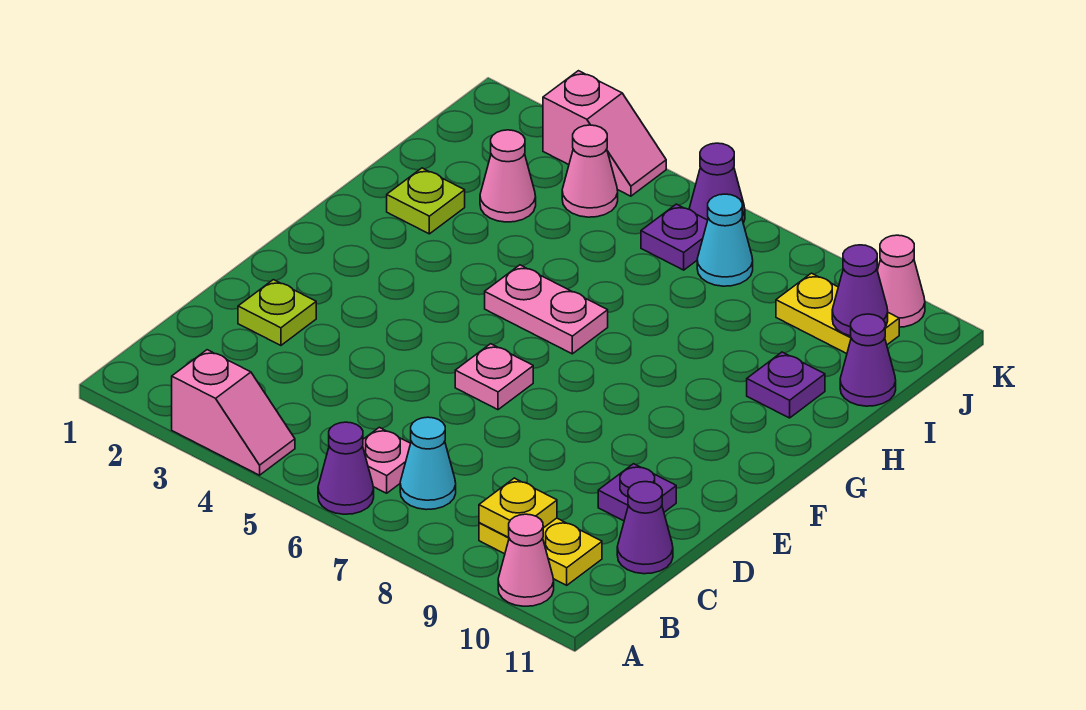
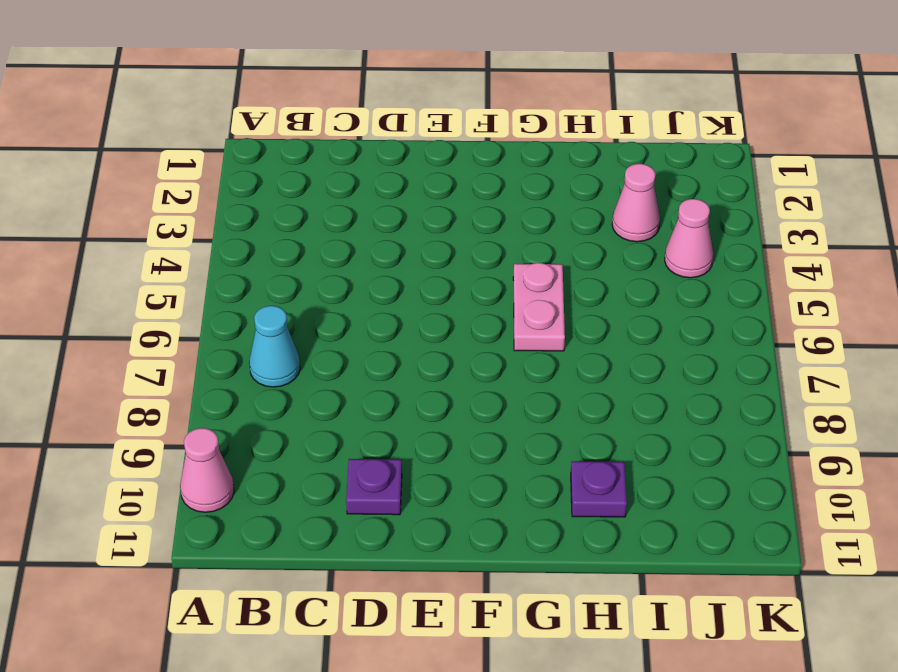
none -> pink 1x2 slope [172,350,295,475]
none -> purple 1x1 cone [318,422,374,514]
none -> pink 1x1 plate [363,427,411,493]

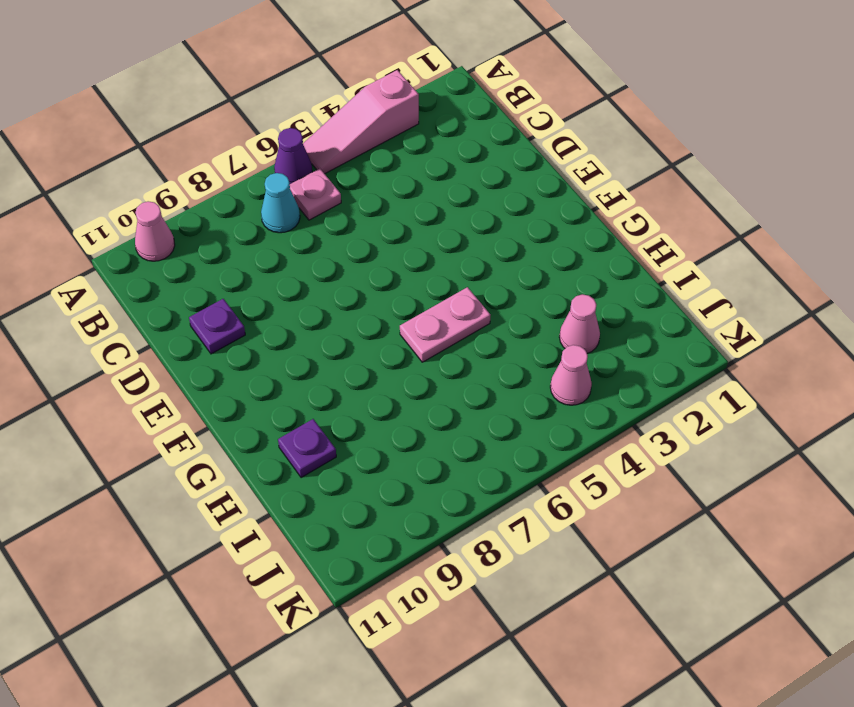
pink 1x3 slope [303,70,419,174] -> pink 1x2 slope [172,350,295,475]
none -> yellow 1x2 plate [479,518,602,585]
none -> purple 1x1 cone [617,482,673,574]
none -> lime 1x1 plate [238,280,316,345]

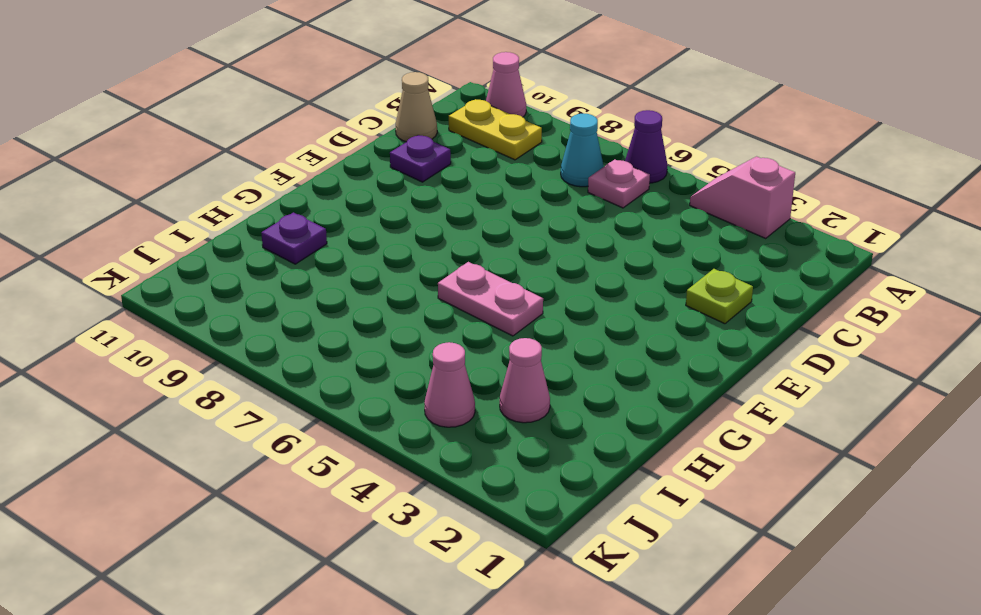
tan 1x1 cone [396,72,437,142] -> purple 1x1 cone [617,482,673,574]
none -> pink 1x1 plate [455,344,533,410]
none -> lime 1x1 plate [387,168,465,234]
none -> purple 1x1 cone [840,314,896,406]

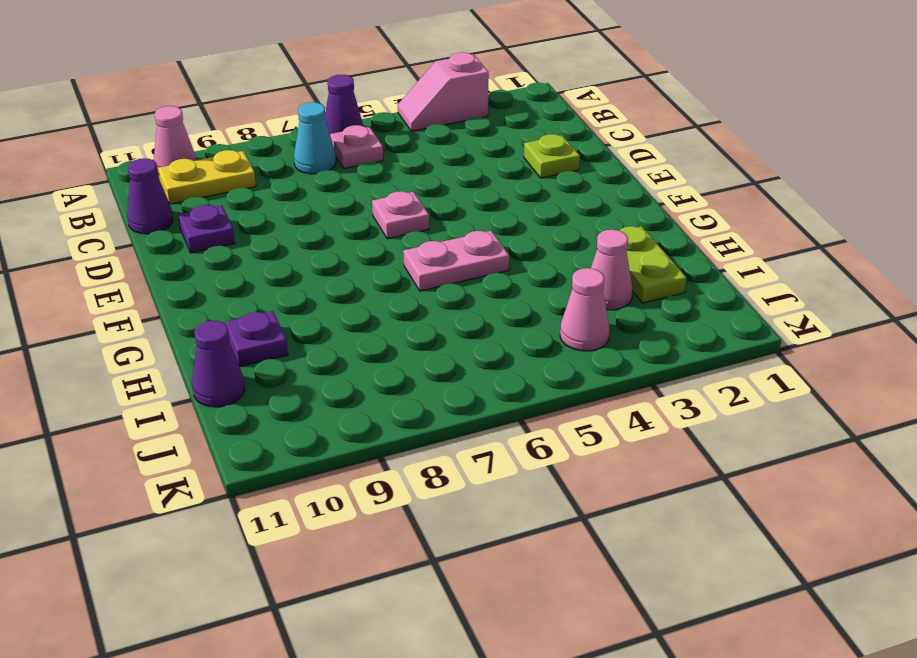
lime 1x2 plate [619,226,686,303] -> lime 1x1 plate [387,168,465,234]
none -> purple 1x1 plate [641,204,708,270]
none -> cyan 1x1 cone [697,194,753,286]
none -> yellow 1x2 plate [776,273,899,354]

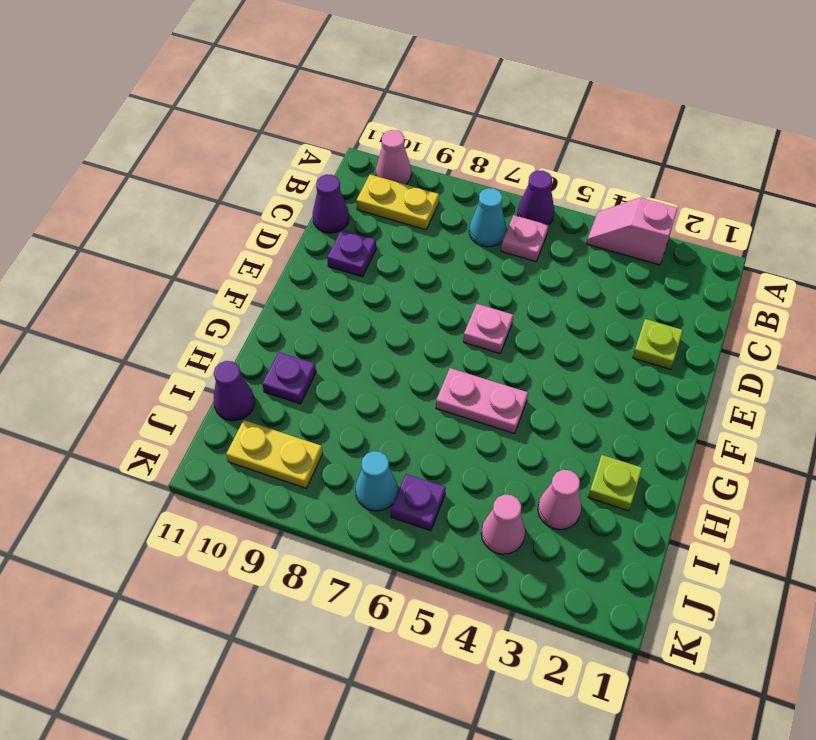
none -> pink 1x2 slope [543,71,666,196]
none -> purple 1x1 cone [689,143,745,223]
none -> pink 1x1 cone [877,235,925,327]

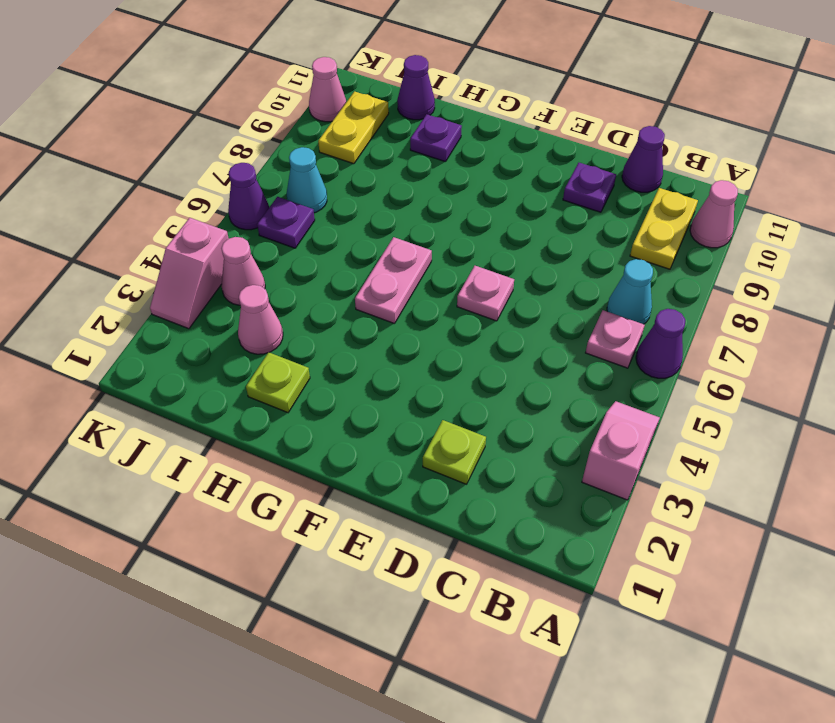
pink 1x2 slope [150,218,229,329] -> pink 1x2 slope turned to [543,71,666,196]
none -> yellow 1x1 plate [479,478,557,537]
none -> purple 1x1 cone [832,245,888,336]

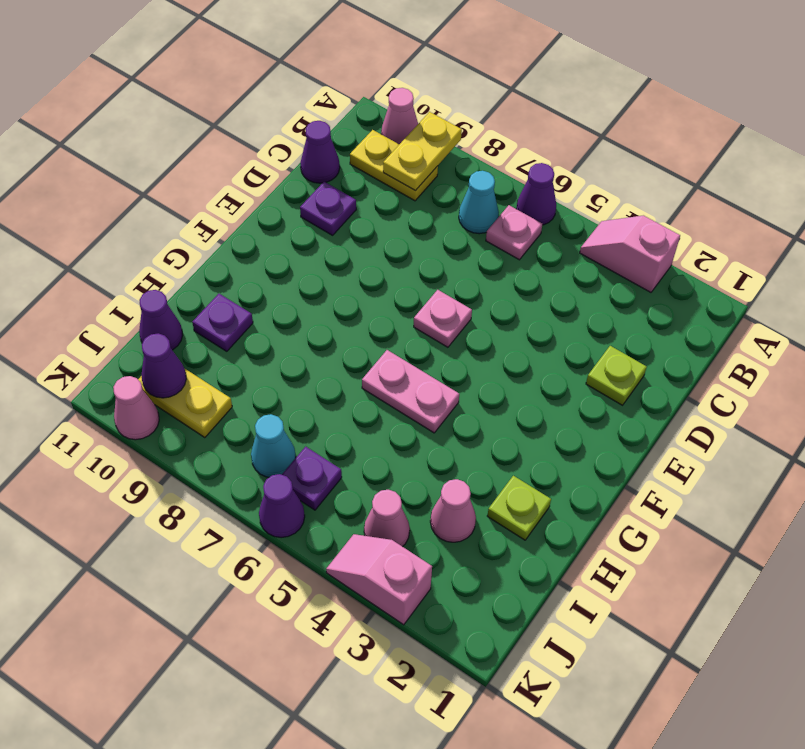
yellow 1x2 plate [383,112,462,191] -> yellow 1x1 plate [479,478,557,537]

